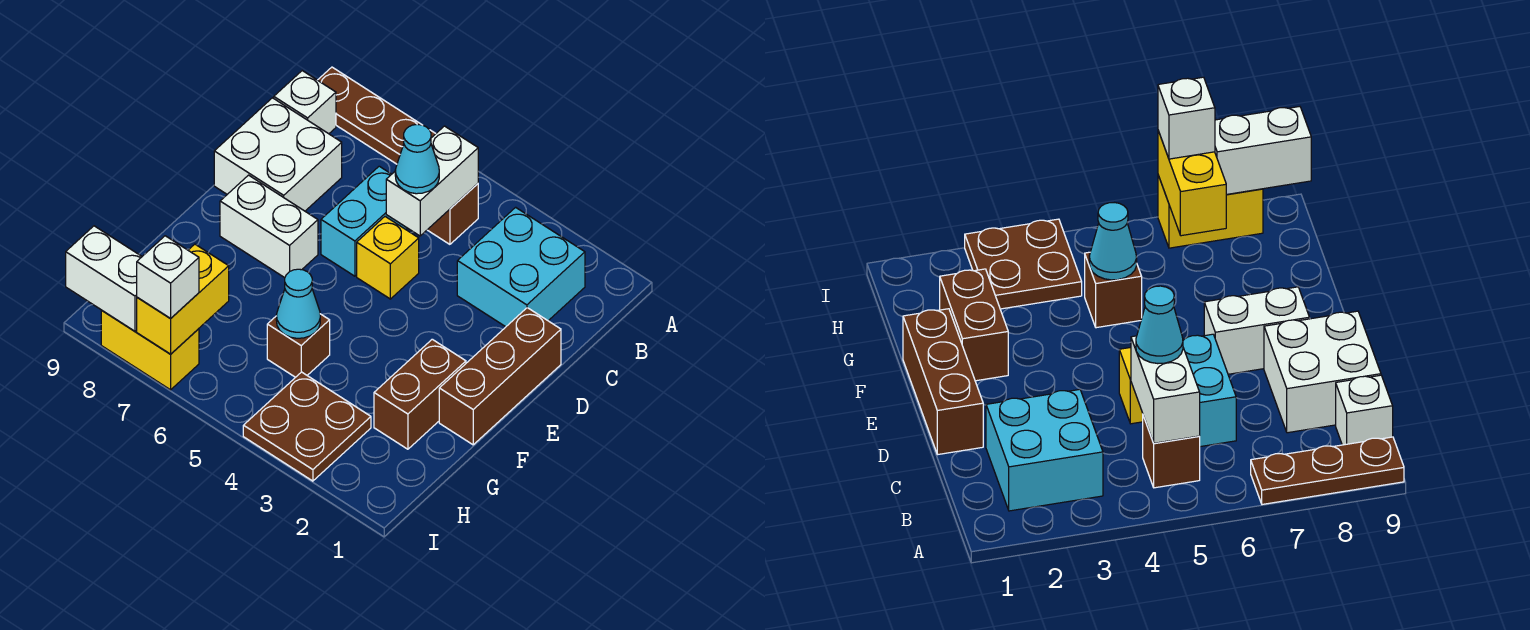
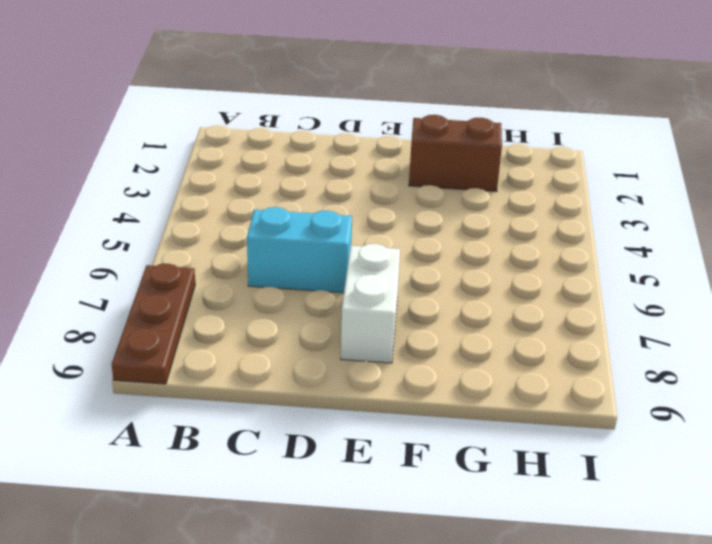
none -> cyan 2x2 brick [457,207,585,327]
none -> brown 1x1 brick [428,184,478,244]
none -> white 1x1 brick [274,71,336,134]

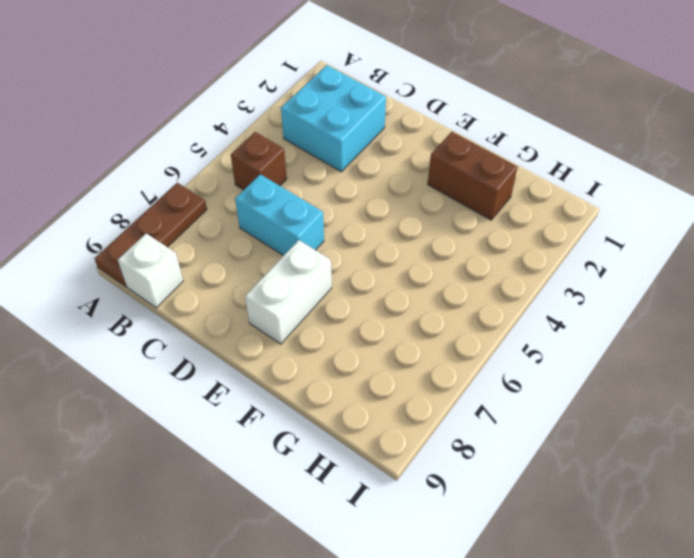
none -> white 2x2 brick [214,98,342,211]
none -> brown 1x3 brick [439,308,561,445]
none -> yellow 1x1 brick [357,217,419,299]

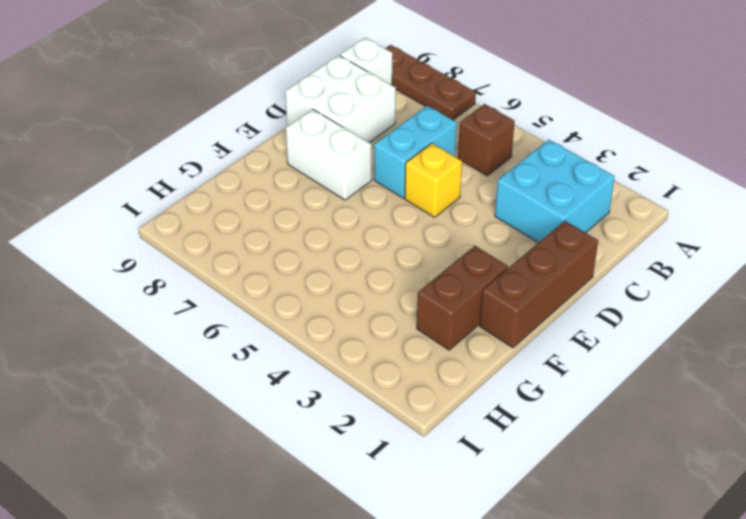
none -> brown 1x1 brick [267,314,330,377]
none -> brown 2x2 plate [243,372,371,481]
none -> yellow 1x2 brick [101,310,199,390]

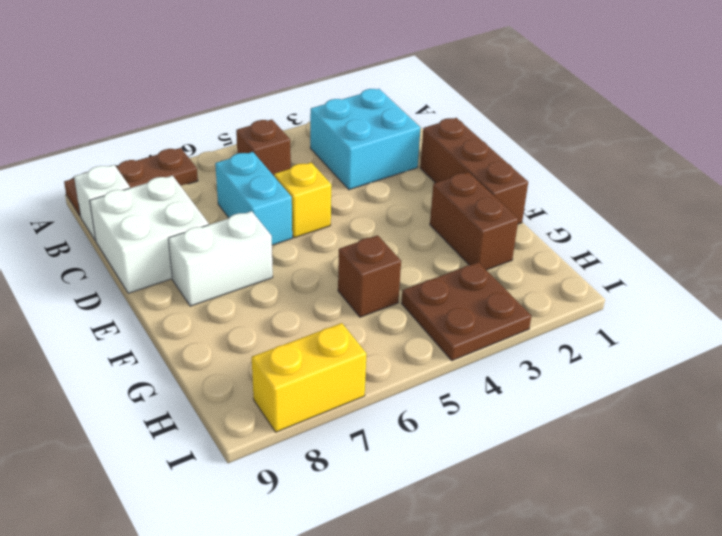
none -> white 1x2 brick [386,126,478,236]
none -> cyan 1x1 cone [276,269,320,338]
none -> yellow 1x2 brick [137,244,229,354]

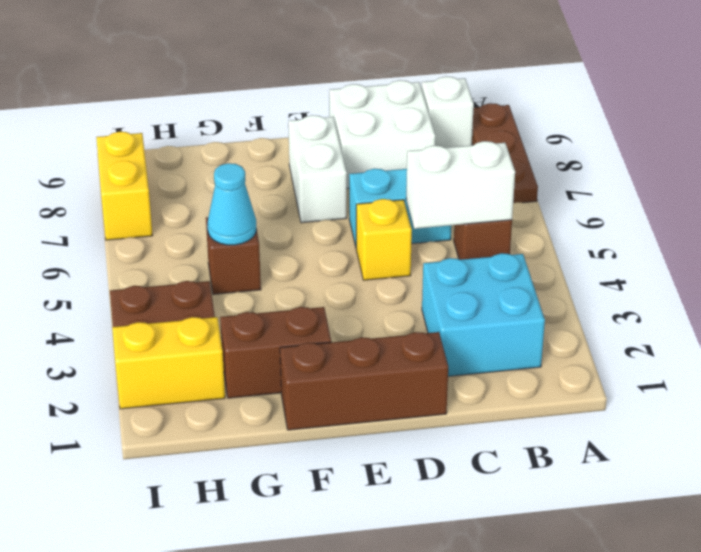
yellow 1x2 brick [112,317,225,409] -> yellow 1x2 brick moved to [137,244,229,354]
none -> white 1x2 brick [66,226,142,331]
none -> cyan 1x1 cone [395,124,439,194]
none -> white 1x1 brick [137,236,199,319]

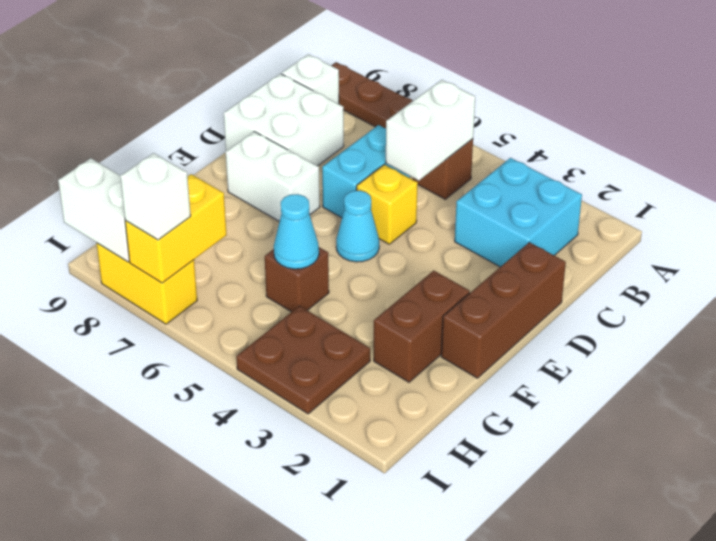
cyan 1x1 cone [336,190,379,262] -> cyan 1x1 cone moved to [395,124,439,194]

